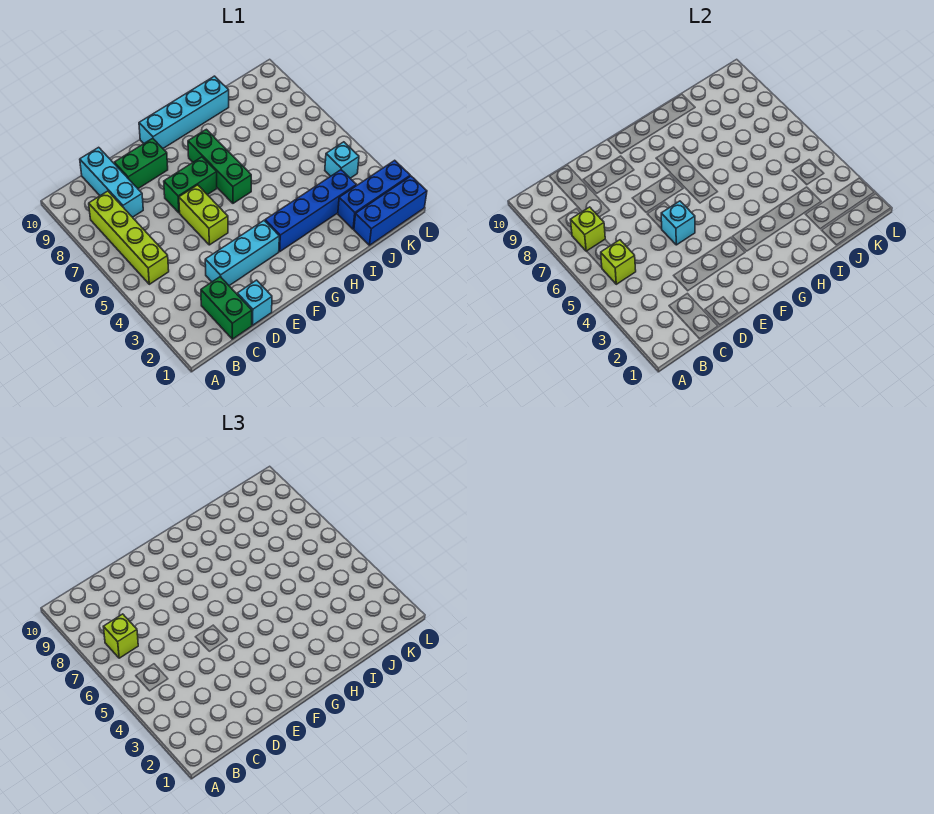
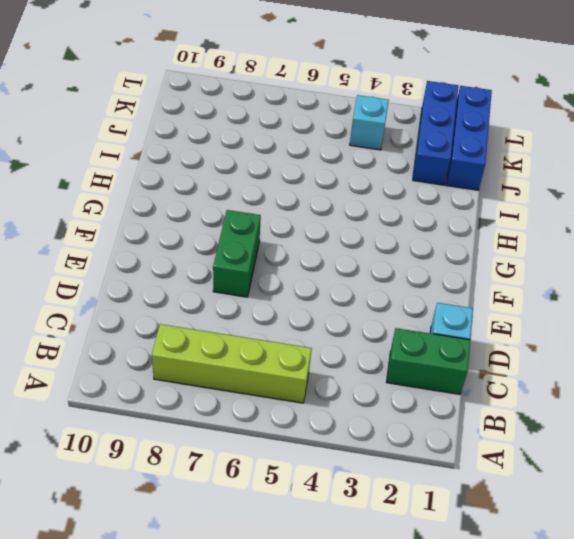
none -> cyan 1x3 brick [80,147,143,217]
none -> cyan 1x3 brick [205,221,279,286]
none -> green 1x2 brick [114,138,168,189]

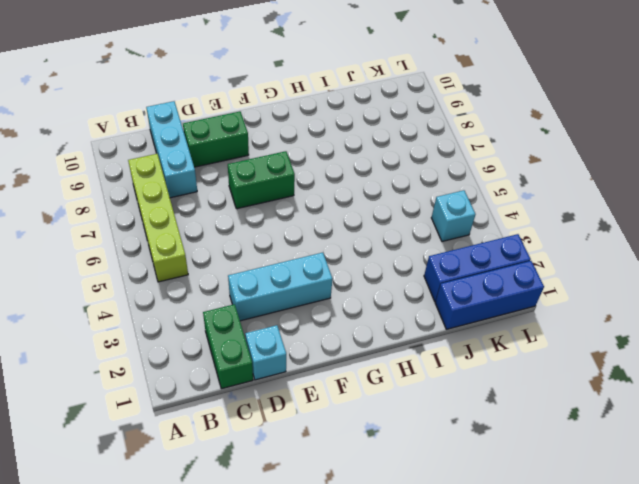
none -> lime 1x2 brick [179,185,228,245]
none -> cyan 1x4 brick [139,76,229,148]
none -> blue 1x4 brick [265,170,356,251]

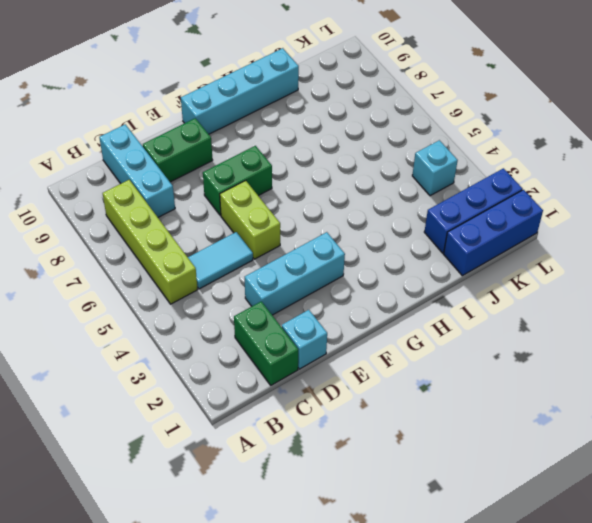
cyan 1x2 tile [188,232,253,289] -> none
none -> blue 1x4 brick [265,170,356,251]
none -> green 1x3 brick [188,129,251,203]
none -> lime 1x1 brick [601,240,636,284]

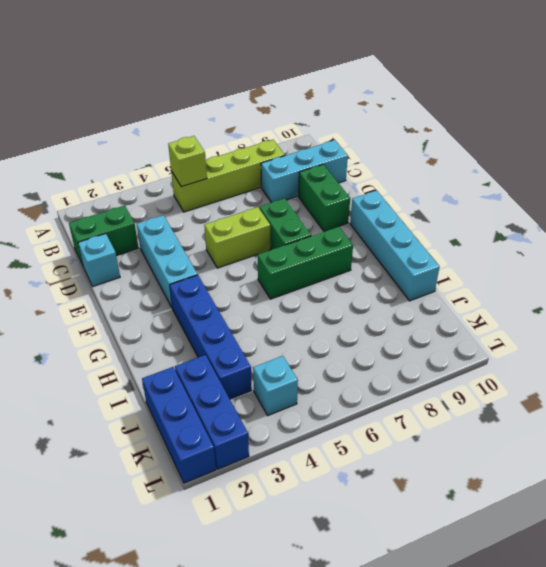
none -> lime 1x1 brick [570,207,605,251]
none -> cyan 1x1 brick [661,201,695,245]
none -> lime 1x1 brick [103,614,138,658]

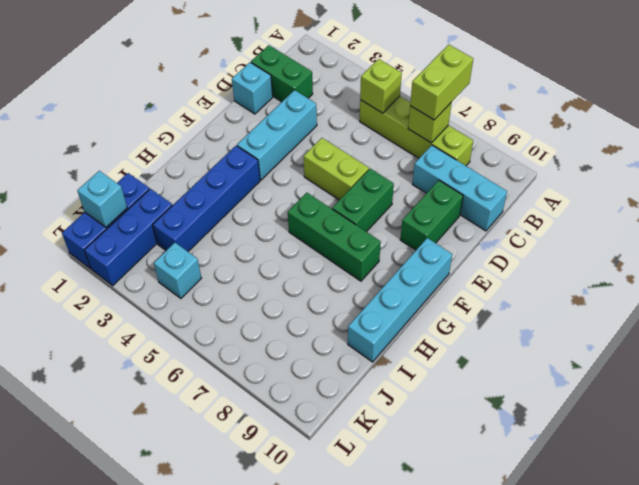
lime 1x2 brick [410,45,473,120] -> lime 1x1 brick [103,614,138,658]
cyan 1x1 brick [77,171,127,227] -> cyan 1x1 brick moved to [661,201,695,245]

